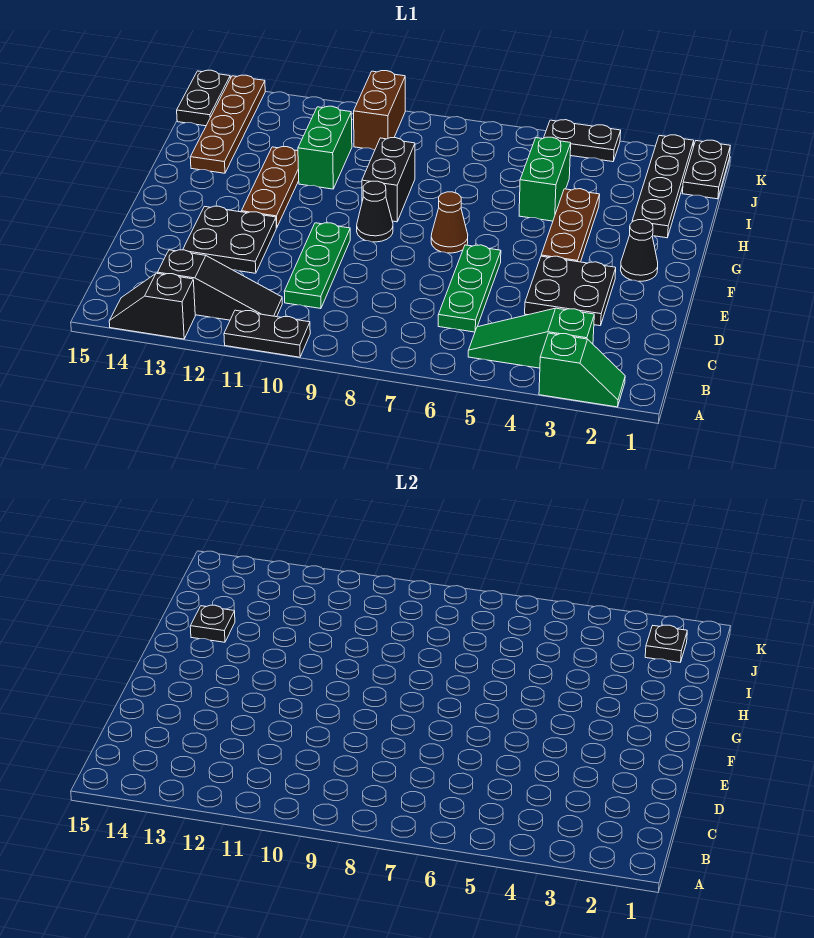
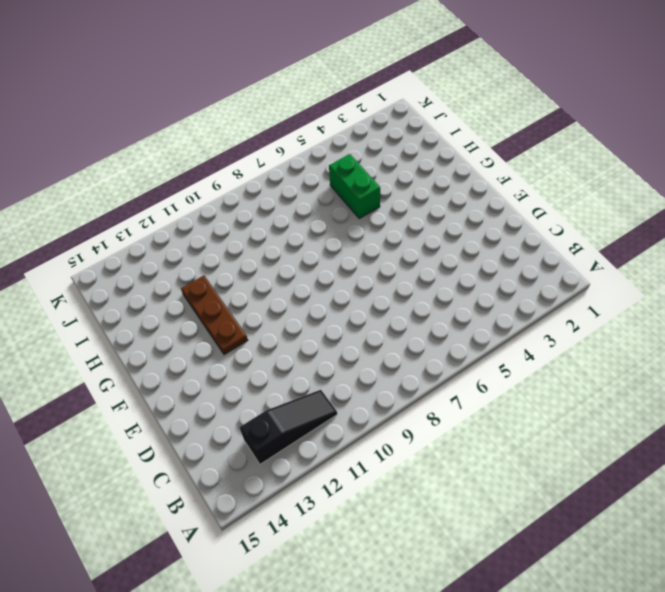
none -> green 1x2 slope [539,333,625,407]
none -> black 1x2 plate [224,310,310,357]
none -> black 1x2 slope [109,273,195,339]

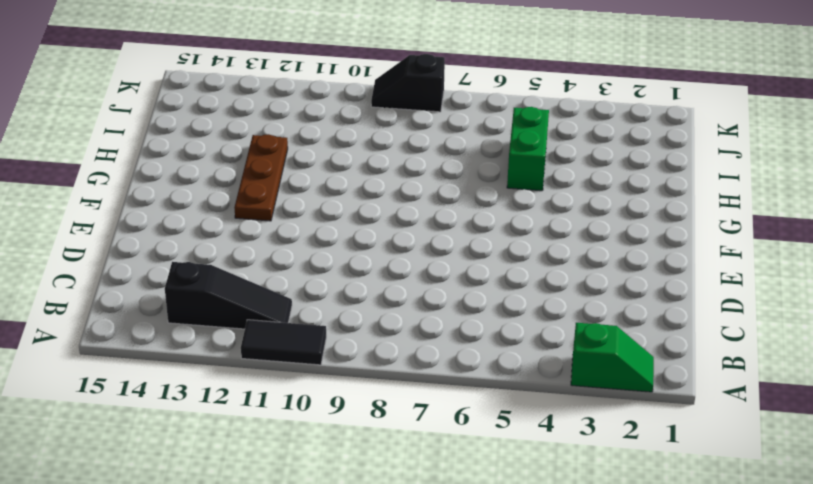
black 1x2 tile [241,320,326,365] -> black 1x2 plate [224,310,310,357]
black 1x2 slope [371,54,445,112] -> black 1x2 slope moved to [109,273,195,339]
none -> green 1x3 slope [468,308,594,368]
none -> green 1x3 plate [438,245,501,332]
none -> green 1x3 plate [284,223,350,309]

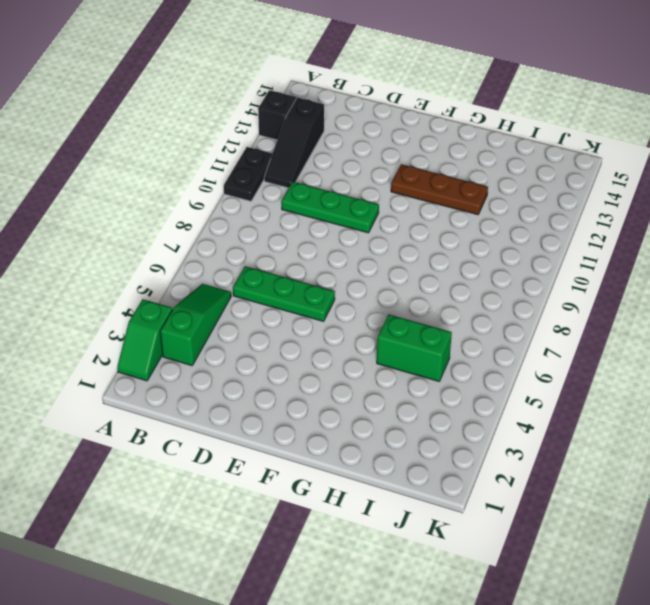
none -> black 2x2 plate [525,256,616,326]
none -> black 2x2 plate [183,206,276,273]
none -> black 1x1 cone [621,220,658,281]

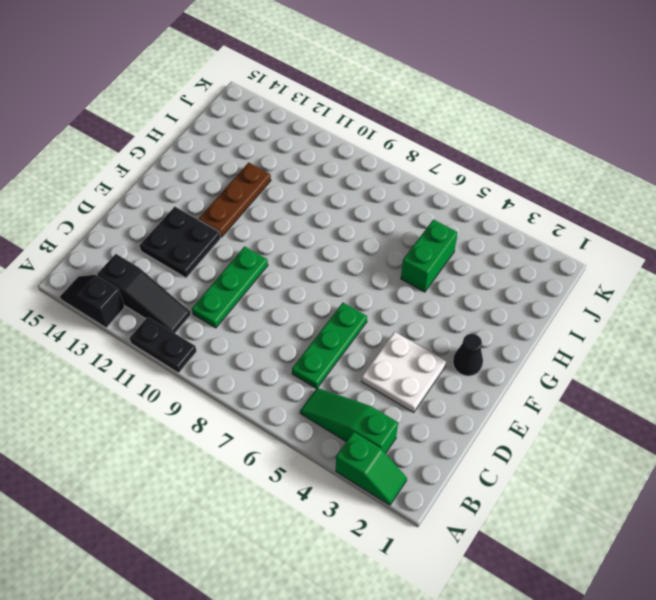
white 2x2 plate [362,332,446,412] -> black 2x2 plate [525,256,616,326]
none -> brown 1x3 plate [541,189,600,262]
none -> brown 1x1 cone [431,192,468,253]
none -> black 1x1 cone [357,181,393,242]

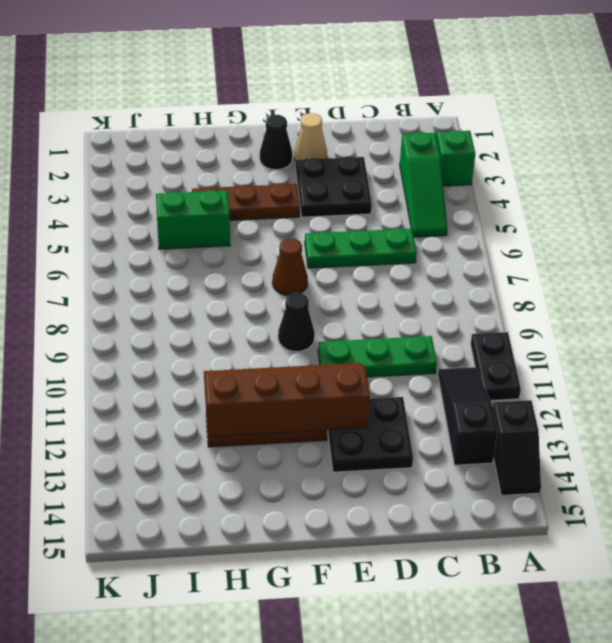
tan 1x1 cone [294,113,327,161] -> none
brown 2x4 slope [204,363,370,437] -> none
none -> black 1x2 brick [362,138,415,222]
none -> black 1x4 plate [632,135,694,238]
none -> green 1x2 brick [298,106,352,189]

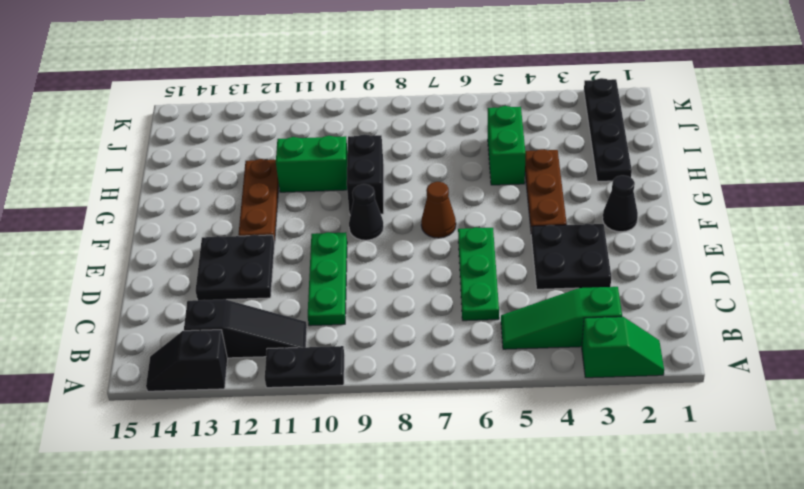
green 1x2 brick [276,136,348,192] -> green 1x2 brick turned to [298,106,352,189]
none -> brown 1x4 plate [190,75,265,173]
none -> black 1x2 plate [682,140,730,199]
none -> brown 1x2 brick [354,71,405,150]

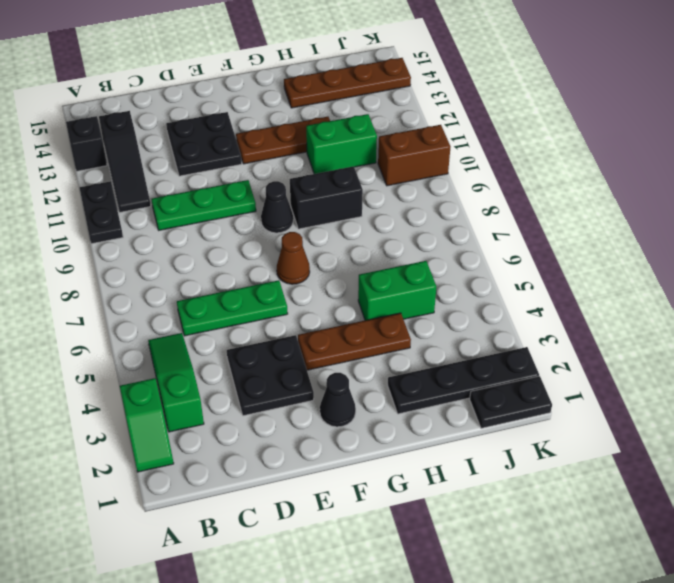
none -> black 1x2 plate [177,70,230,126]
none -> black 1x2 plate [544,120,621,162]
none -> black 1x1 plate [190,605,235,642]

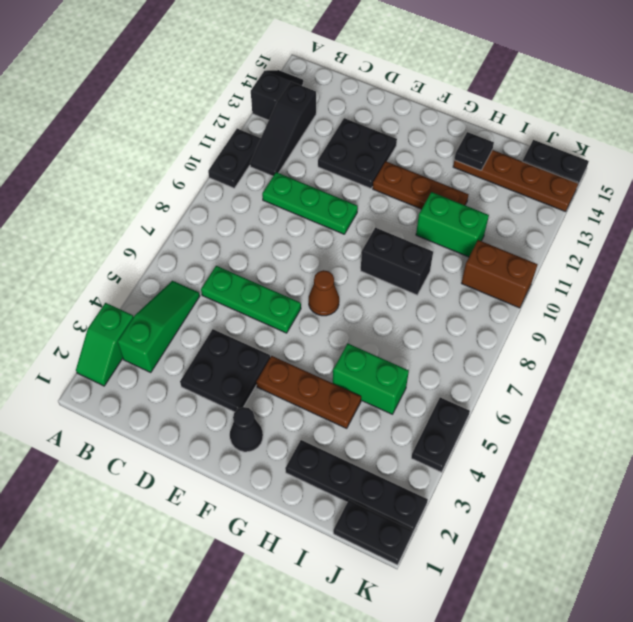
none -> black 1x1 cone [357,181,393,242]
none -> black 1x1 plate [645,625,687,662]

